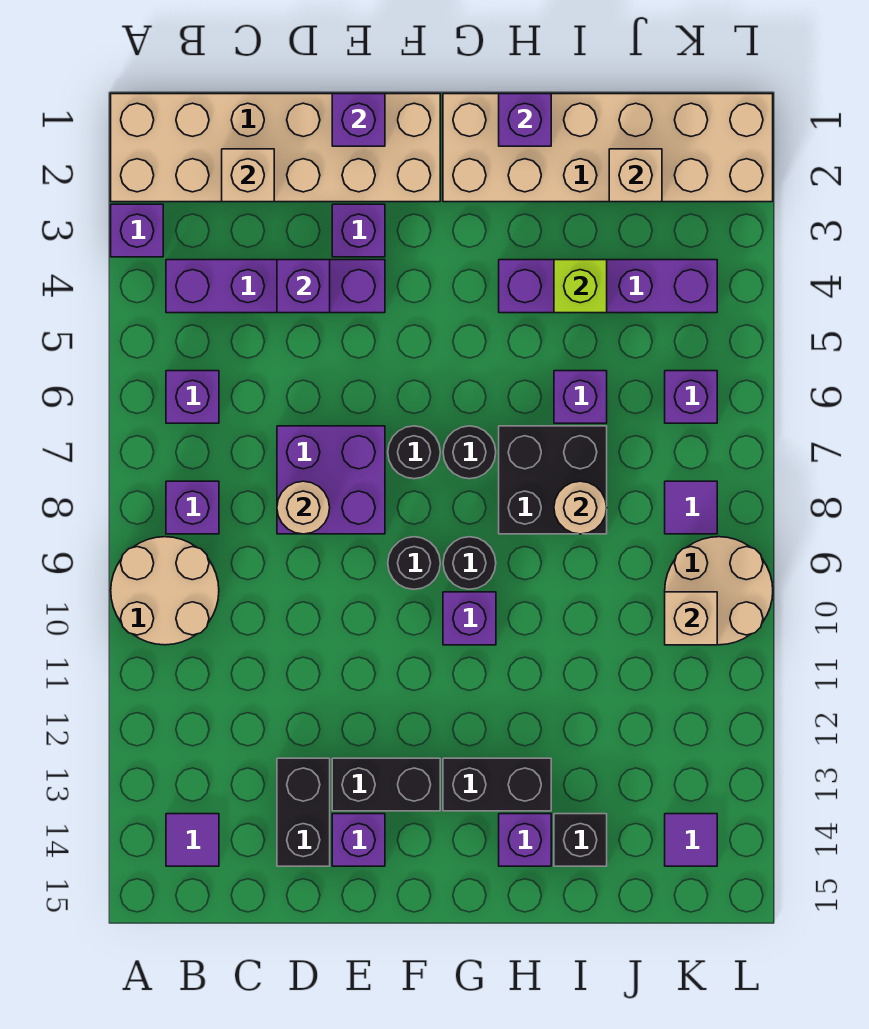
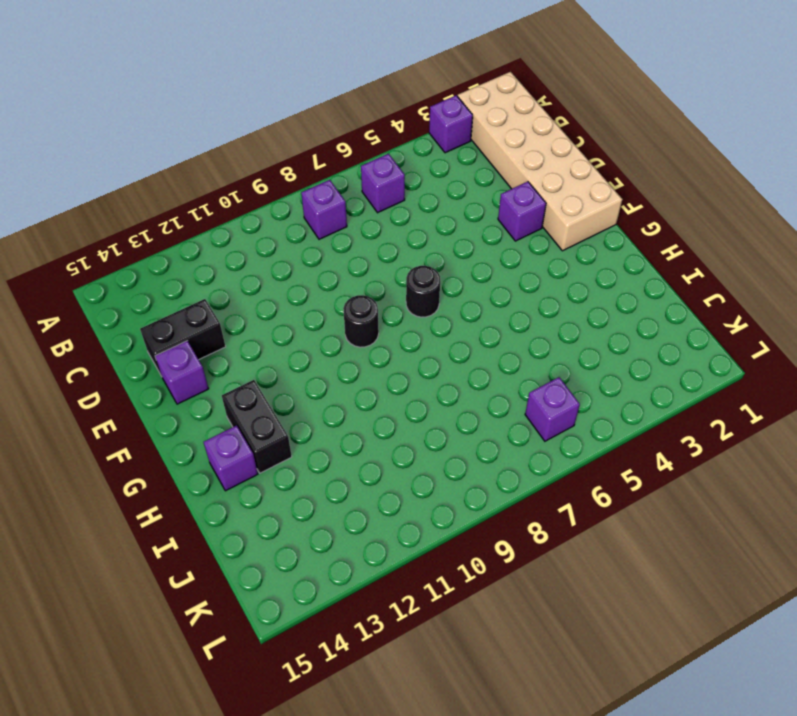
none -> tan 2x2 round brick [111,537,219,645]
none -> purple 1x4 brick [166,260,385,313]
none -> purple 1x1 tile [166,814,219,866]
none -> purple 2x2 brick [277,426,385,534]

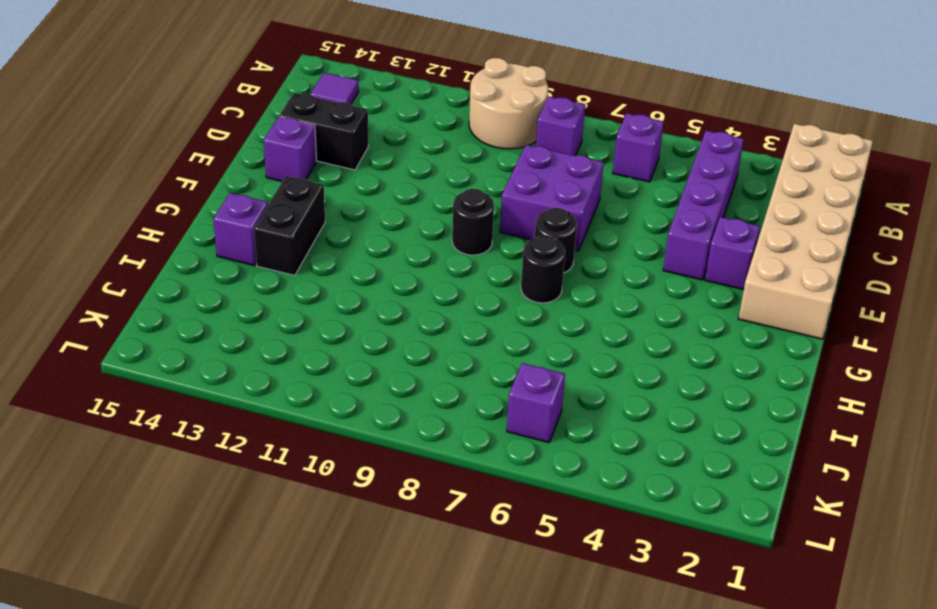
none -> purple 1x1 brick [111,204,163,257]
none -> black 1x2 brick [332,758,440,811]
none -> tan 2x6 brick [443,94,773,202]
none -> black 1x1 round brick [443,537,496,589]

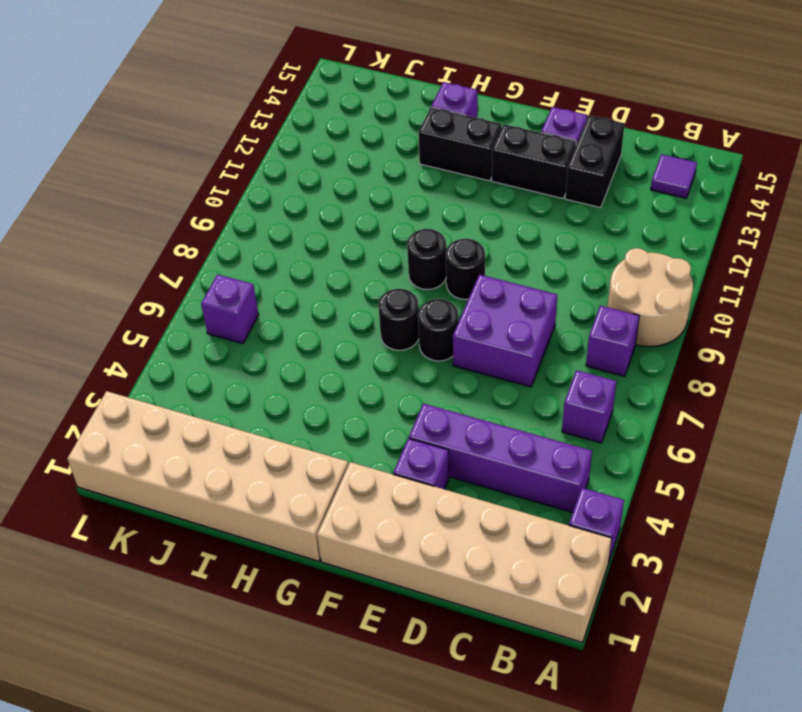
none -> purple 1x1 brick [443,592,496,645]
none -> purple 1x4 brick [499,260,717,313]
none -> black 2x2 brick [499,426,607,534]
none -> purple 1x1 brick [554,371,607,423]

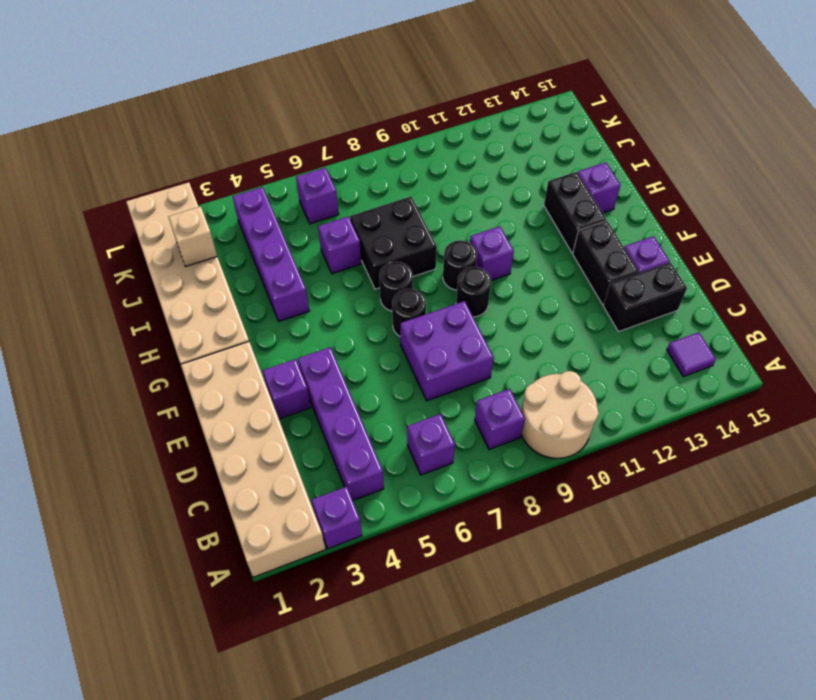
none -> black 1x1 brick [554,814,607,866]
none -> purple 1x1 tile [665,481,717,534]
none -> tan 2x2 round brick [665,537,773,645]
none -> purple 1x1 tile [665,814,717,866]

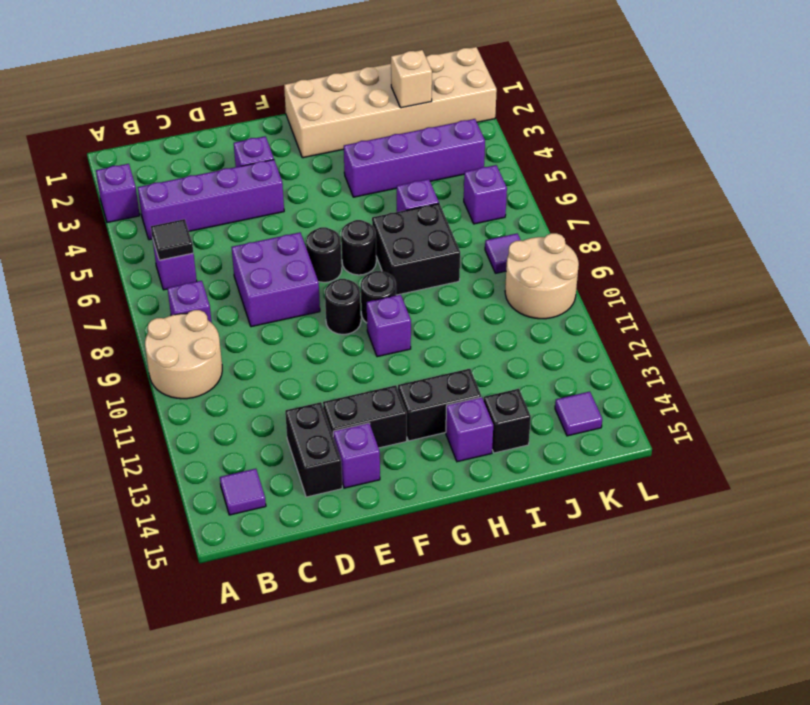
black 1x1 tile [151,219,193,260] -> none
none -> tan 2x6 brick [111,94,440,202]
none -> tan 1x1 brick [222,149,274,202]
none -> purple 1x1 brick [277,260,330,313]
none -> tan 1x1 round brick [277,481,330,534]

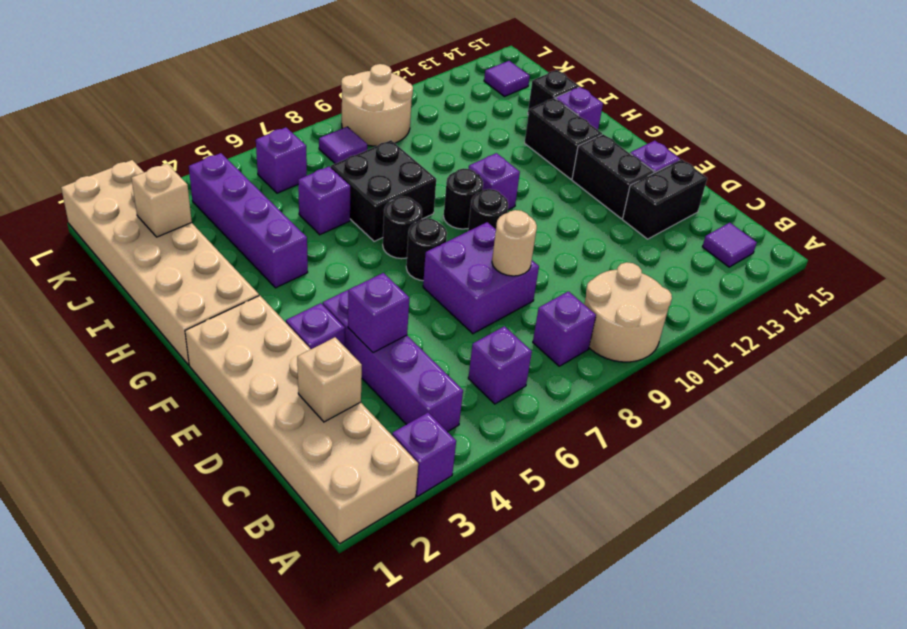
none -> purple 1x1 brick [332,94,385,146]
none -> purple 1x1 brick [499,94,551,146]
none -> lime 1x1 brick [554,260,607,313]
none -> tan 1x1 round brick [554,481,607,534]

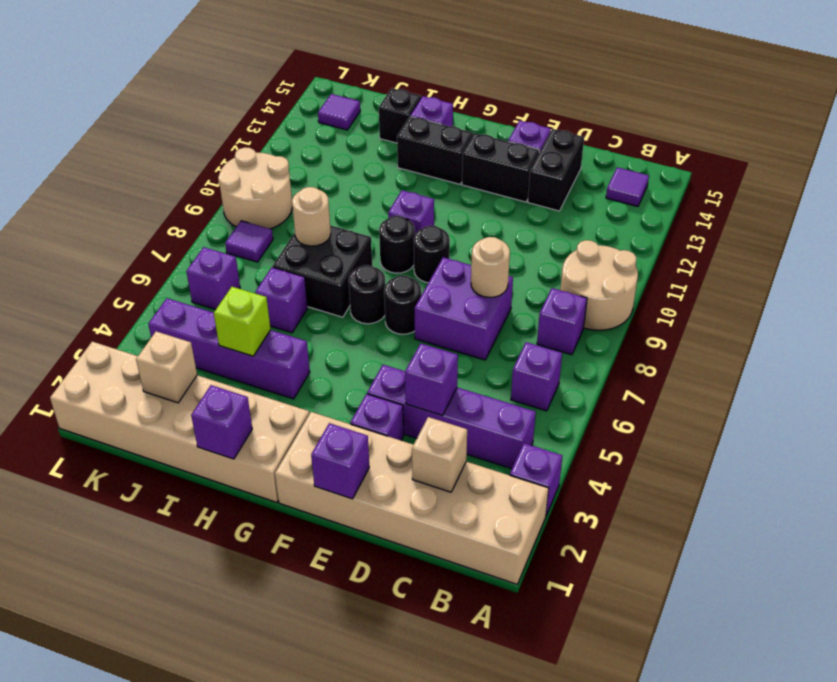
none -> tan 1x1 brick [665,592,717,645]

